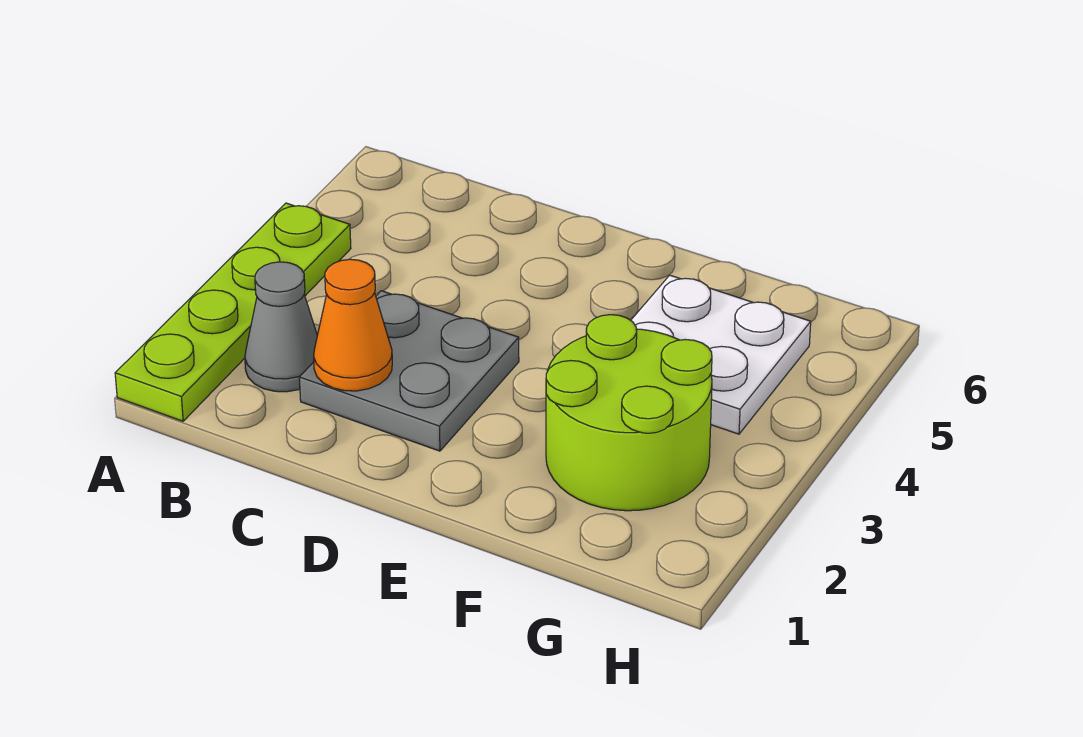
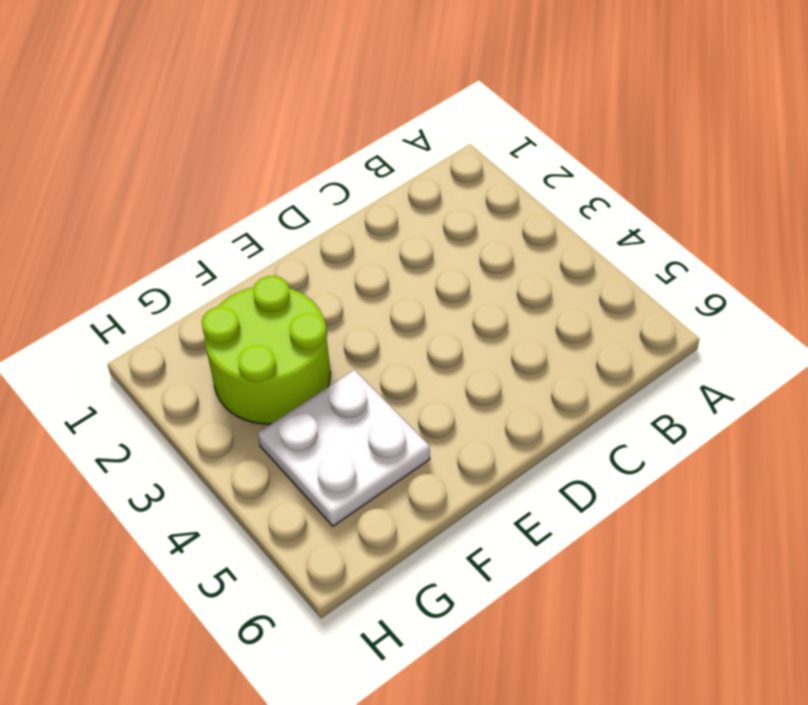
none -> lime 1x4 plate [115,203,351,421]
none -> grey 1x1 cone [245,262,317,392]

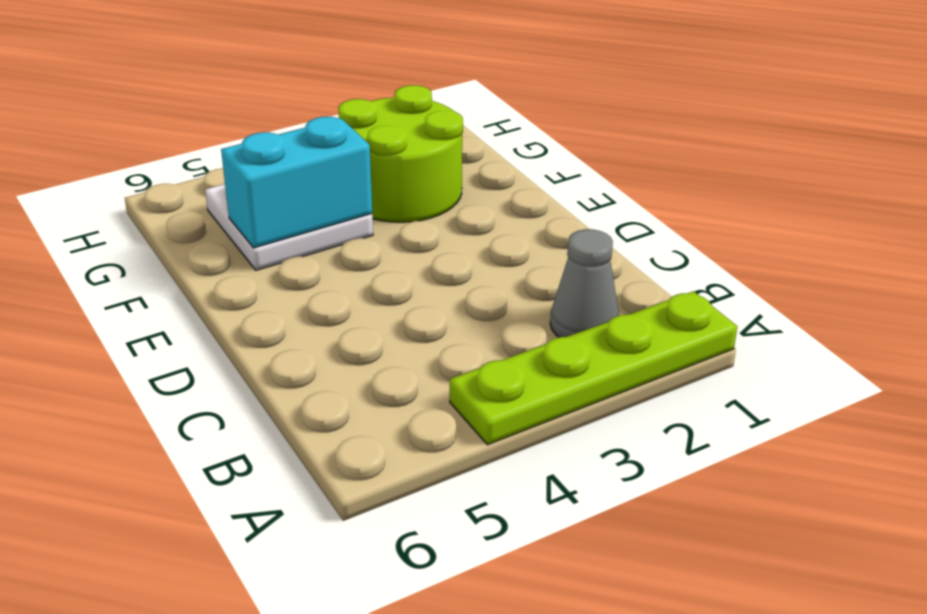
cyan 1x2 brick [221,117,372,248] -> none
none -> grey 2x2 plate [299,291,519,451]
none -> orange 1x1 cone [314,259,392,391]

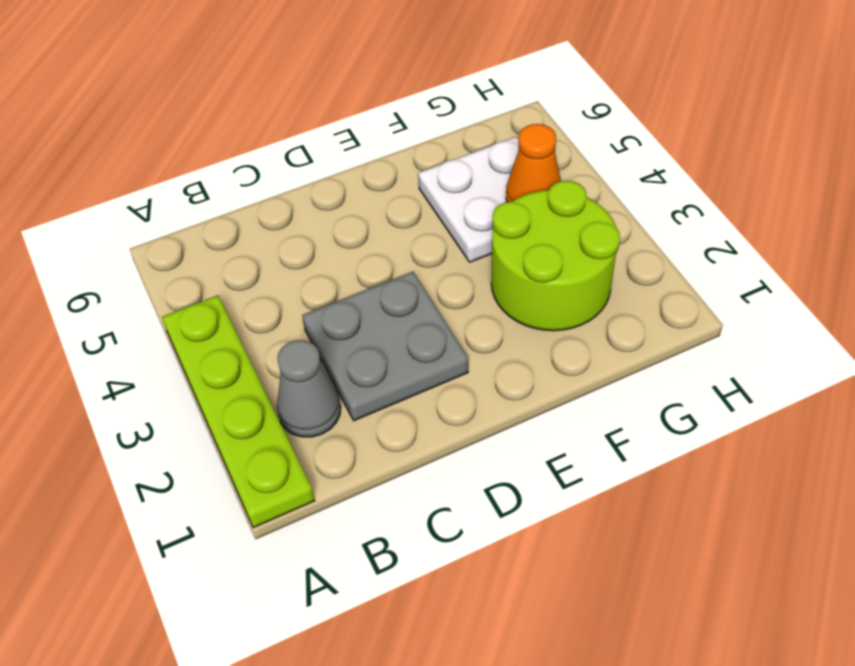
orange 1x1 cone [506,124,561,202] -> orange 1x1 cone moved to [314,259,392,391]

